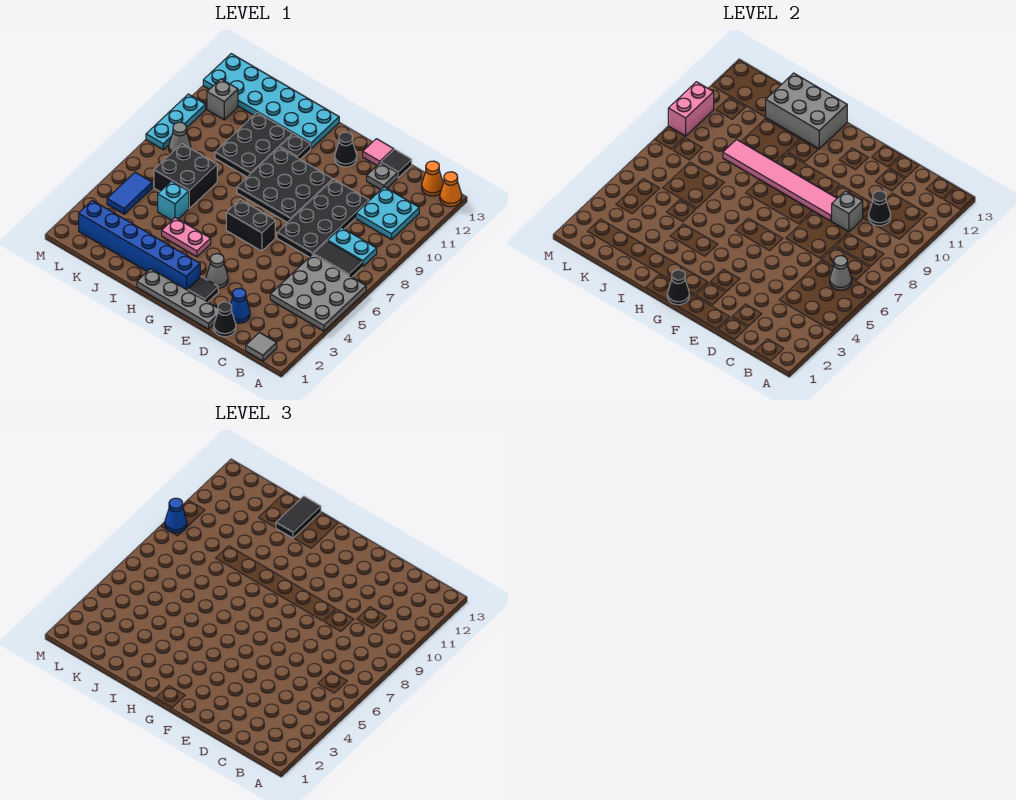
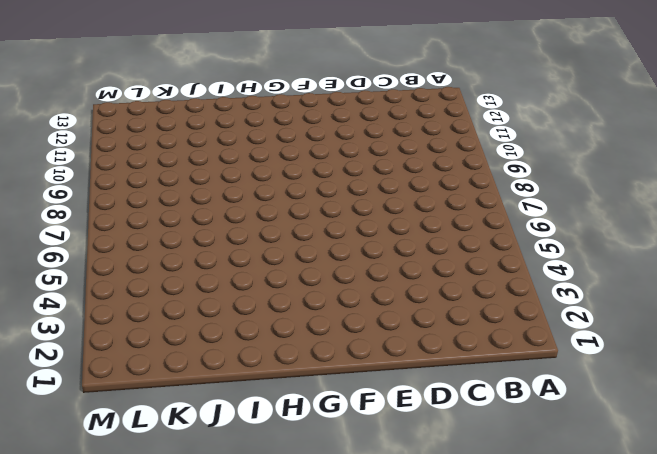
none -> grey 3x3 plate [270,254,366,331]
none -> orange 1x1 cone [440,172,462,207]
none -> grey 1x1 tile [246,333,277,361]
none -> black 1x2 tile [313,241,362,277]

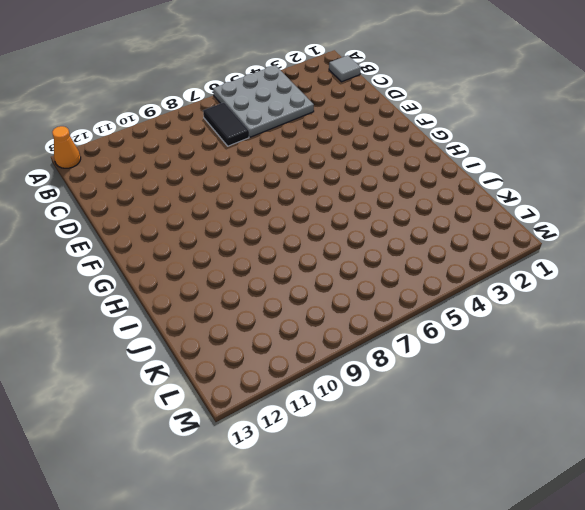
none -> cyan 1x2 plate [328,227,377,267]
none -> cyan 2x2 plate [356,187,419,240]
none -> orange 1x1 cone [422,161,443,196]
none -> black 1x1 cone [214,302,236,337]

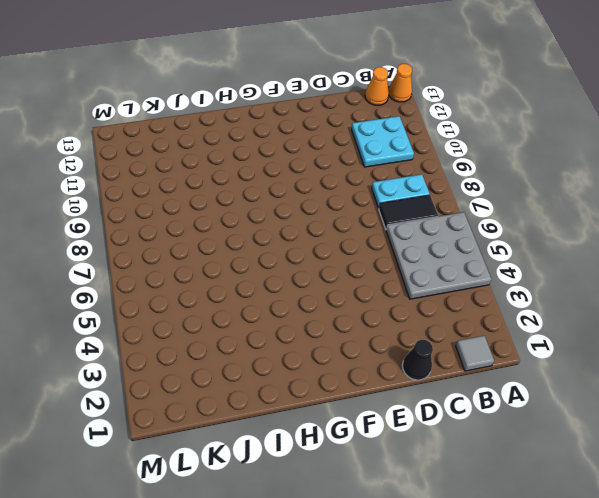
none -> blue 1x1 cone [231,288,250,323]
none -> black 2x4 plate [277,179,369,257]
none -> grey 1x1 plate [367,163,397,190]
none -> black 1x1 tile [381,149,412,178]

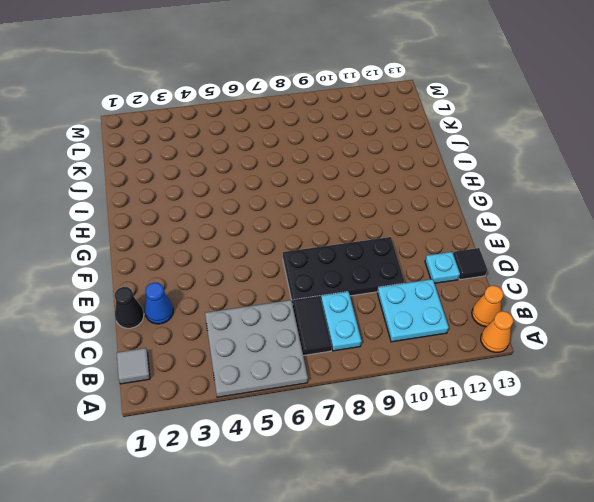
cyan 1x1 plate [425,252,460,283] -> grey 1x1 plate [367,163,397,190]
none -> grey 1x4 plate [137,269,218,329]
none -> pink 1x1 tile [363,139,394,165]
none -> black 1x1 tile [187,277,218,302]
none -> grey 1x1 cone [206,254,228,288]

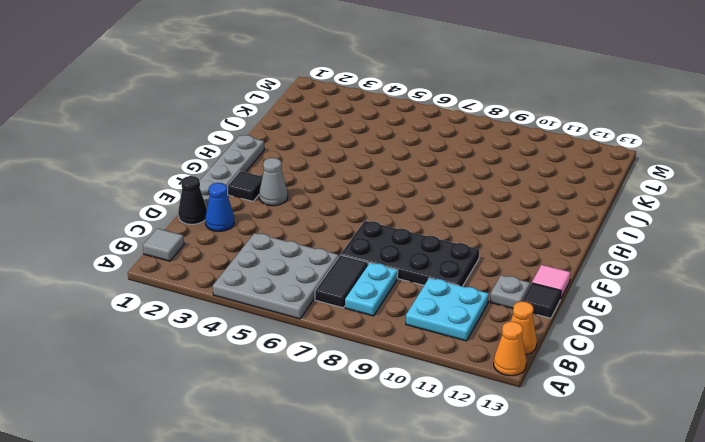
none -> black 1x2 brick [226,200,275,251]
none -> black 3x3 plate [237,147,333,222]
none -> black 1x1 cone [335,132,357,167]
none -> blue 1x6 brick [79,200,200,290]

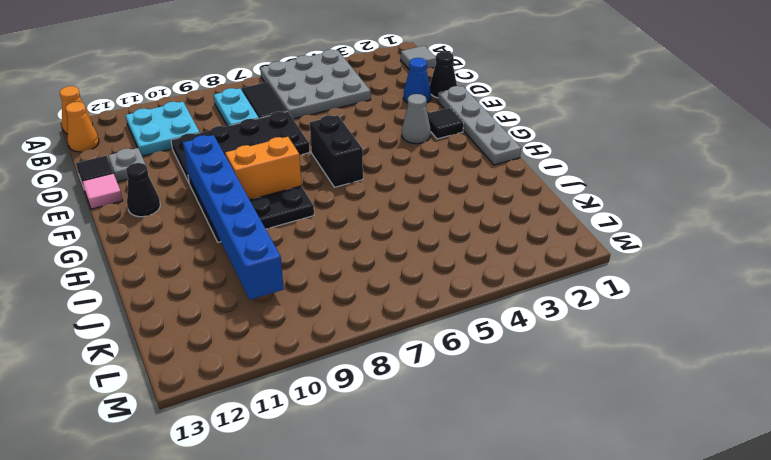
blue 1x6 brick [183,135,284,300] -> blue 1x6 brick moved to [79,200,200,290]
orange 1x2 brick [225,137,302,200] -> pink 1x6 tile [723,140,837,221]
none -> pink 1x2 plate [162,218,211,257]
none -> black 1x1 plate [280,134,311,159]
none -> cyan 2x6 plate [203,54,339,149]
none -> black 2x3 plate [215,113,292,177]

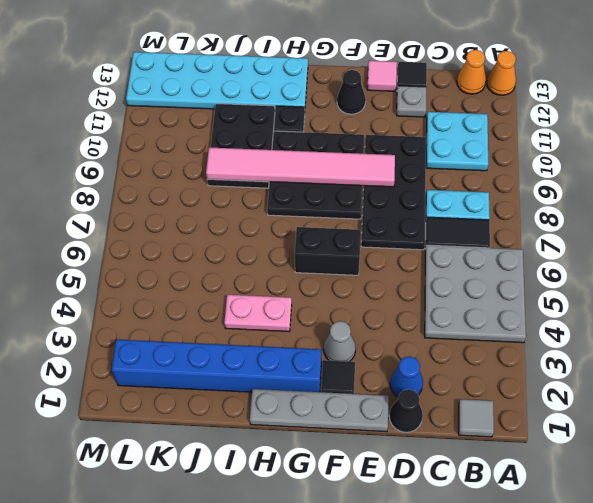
none -> cyan 1x1 brick [158,181,189,220]
none -> black 2x2 brick [154,144,217,208]
none -> blue 1x2 tile [107,172,152,214]
none -> grey 1x1 cone [169,122,191,153]

